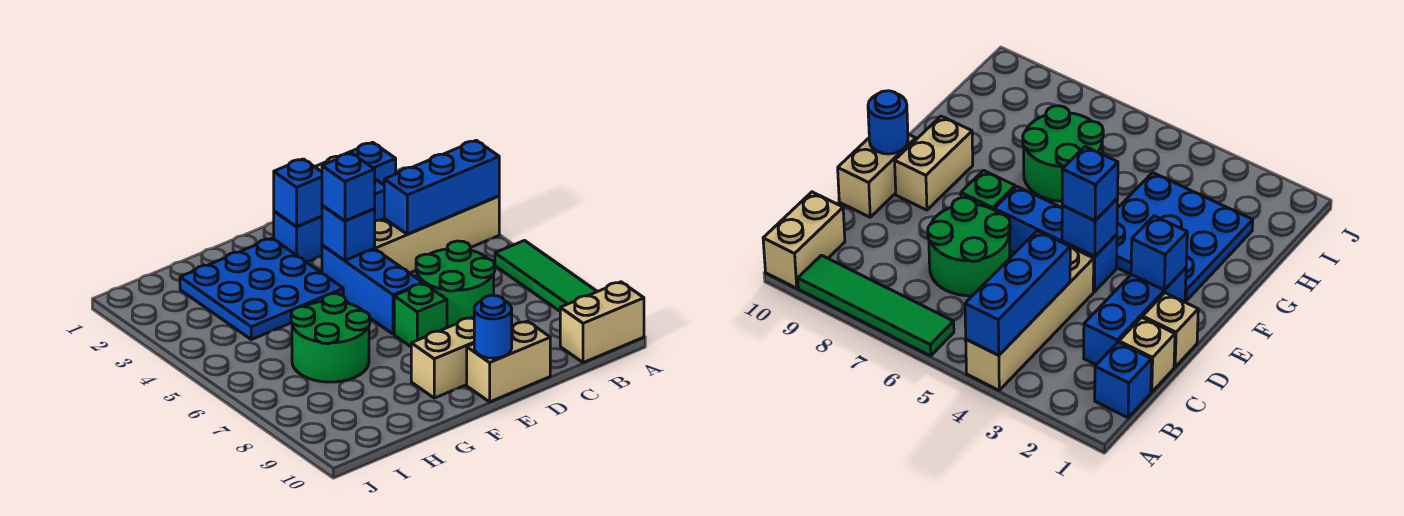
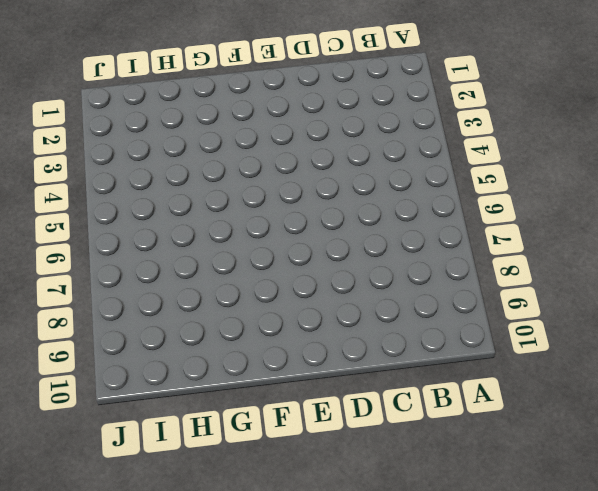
none -> tan 1x4 brick [375,196,499,273]
none -> green 1x4 tile [495,241,597,311]
none -> tan 1x2 brick [560,282,644,363]

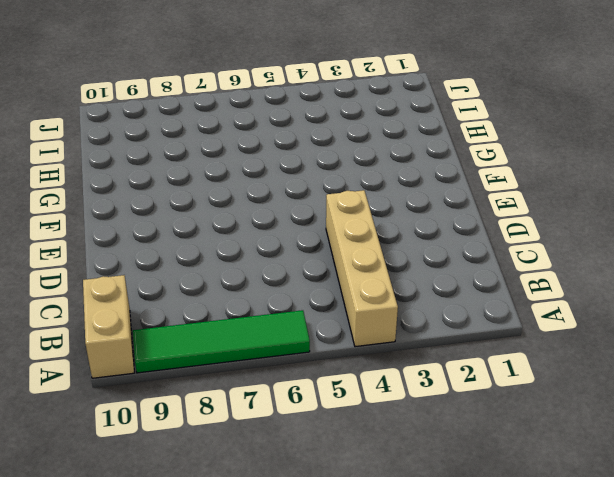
none -> blue 1x1 brick [346,142,396,185]
none -> tan 1x1 brick [1119,317,1175,392]
none -> blue 1x3 brick [274,179,384,262]

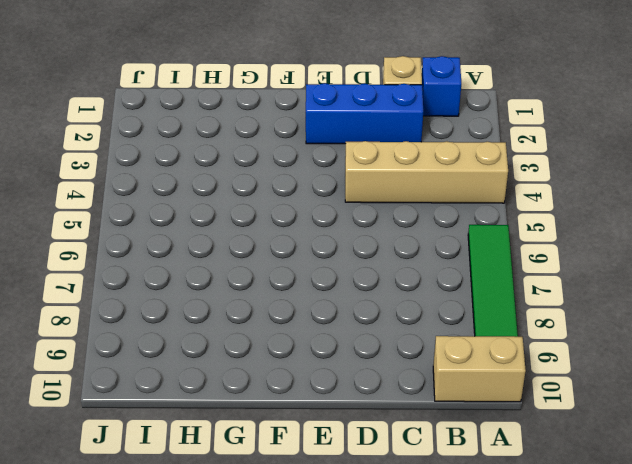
none -> green 2x2 round brick [416,241,495,328]
none -> tan 1x1 brick [1143,293,1198,367]
none -> tan 1x2 brick [467,321,550,402]

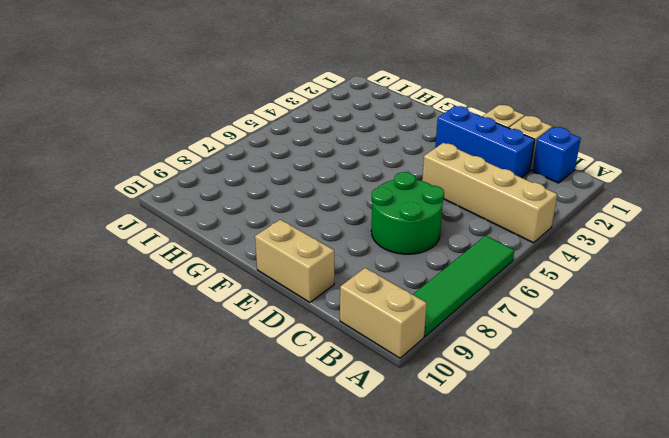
none -> blue 1x3 brick [322,245,423,334]
none -> green 1x1 brick [394,284,447,347]
none -> tan 1x2 brick [411,317,474,398]

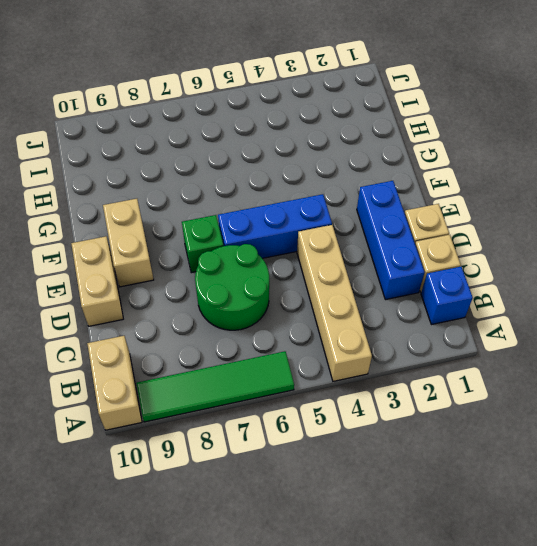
none -> blue 3x3 plate [180,238,343,340]
none -> green 2x2 round brick [291,294,370,382]
none -> blue 1x3 brick [384,140,499,234]

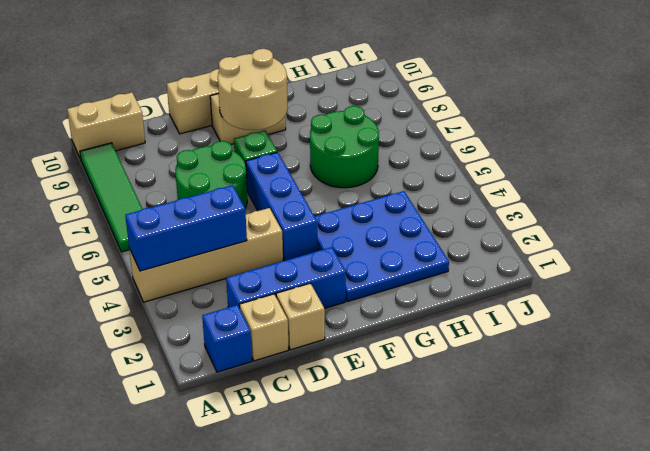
tan 2x2 round brick [218,49,287,130] -> none
none -> blue 1x1 brick [274,159,322,227]
none -> blue 1x1 brick [322,205,375,260]
none -> blue 1x1 round brick [474,295,512,358]

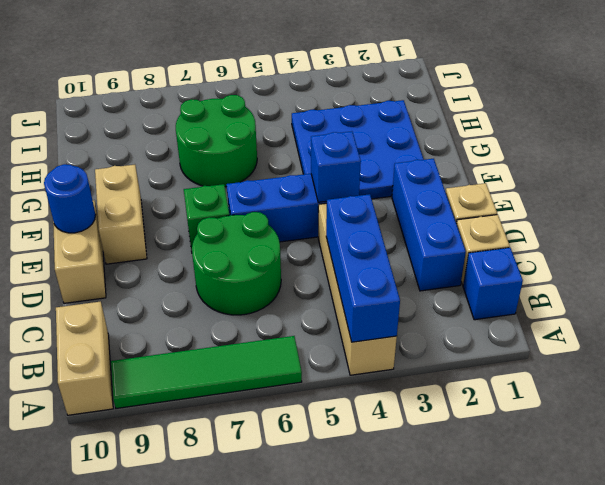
none -> blue 1x1 brick [274,159,322,227]
none -> blue 1x1 brick [322,153,375,221]

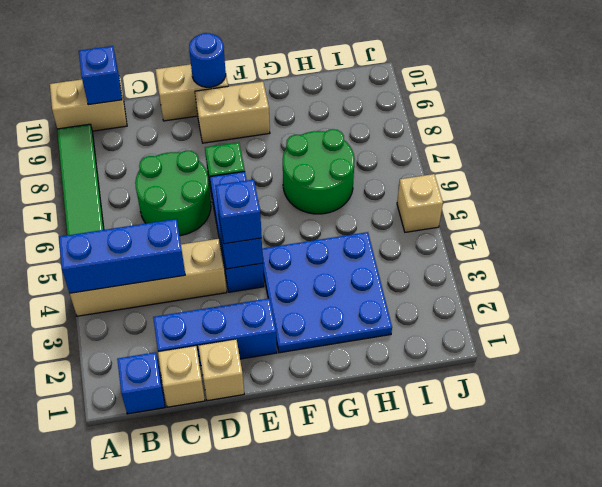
blue 1x1 brick [79,46,122,105] -> blue 1x1 brick moved to [274,159,322,227]
tan 1x1 brick [397,174,443,232] -> none

